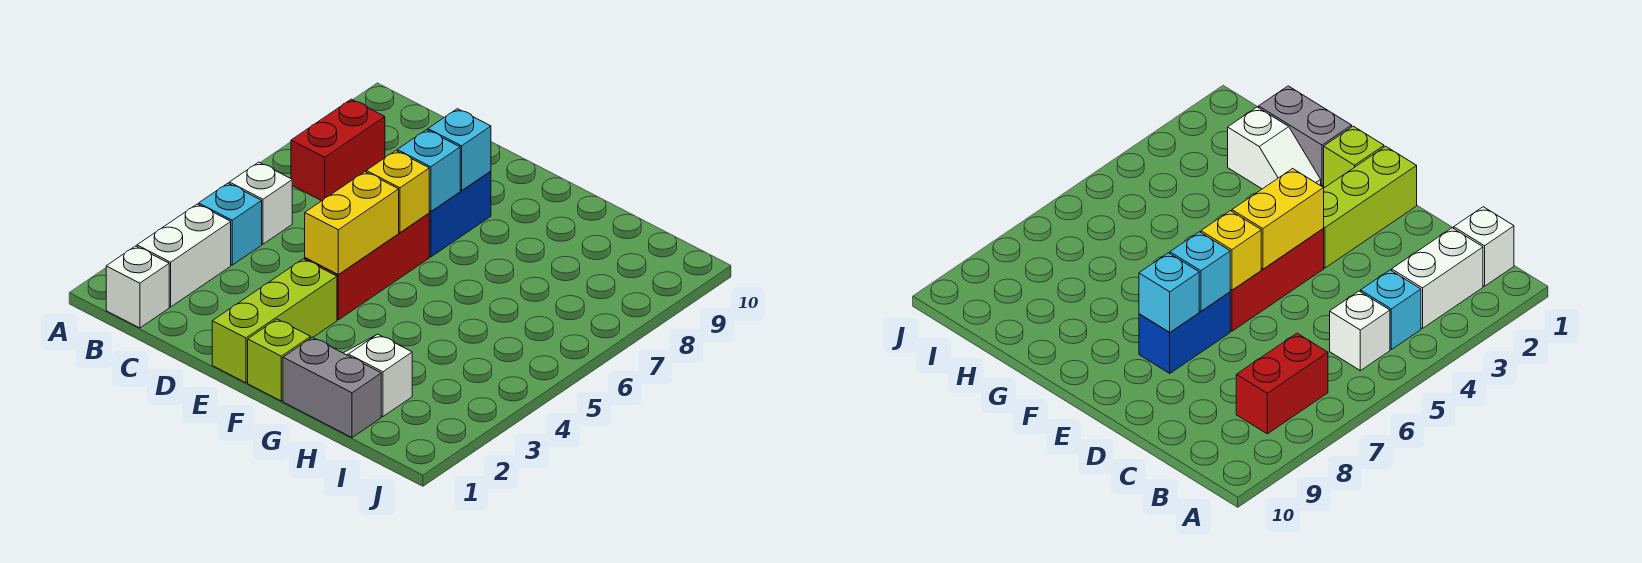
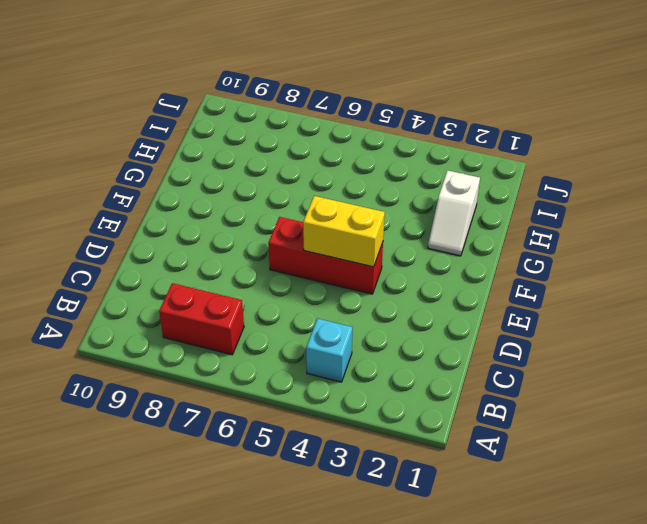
none -> white 1x1 brick [106,246,169,328]
none -> white 1x2 brick [137,204,231,307]
none -> white 1x1 brick [229,162,292,244]

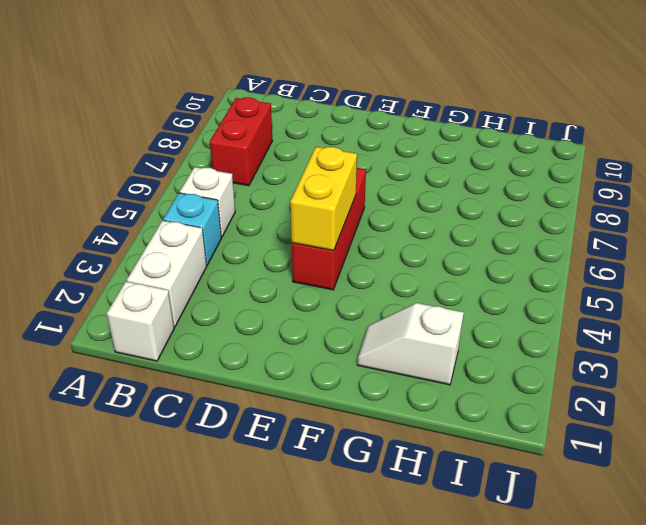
none -> lime 1x3 brick [212,259,337,383]
none -> blue 1x2 brick [429,171,491,257]
none -> lime 1x1 brick [248,319,311,401]

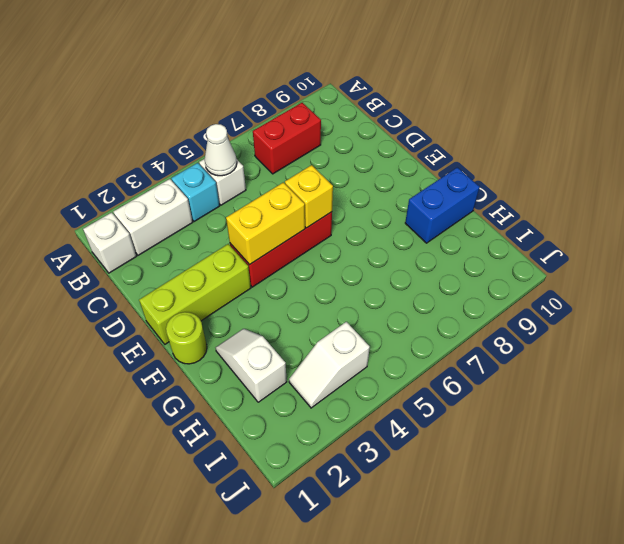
white 1x1 cone [205,124,237,176] -> none
lime 1x1 round brick [166,312,207,364] -> lime 1x1 brick [248,319,311,401]
blue 1x2 brick [405,167,480,243] -> blue 1x2 brick moved to [429,171,491,257]
white 1x2 slope [289,322,370,408] -> none
none -> grey 1x2 brick [283,337,381,438]
none -> cyan 1x1 brick [397,130,460,212]
none -> cyan 1x1 brick [428,109,491,191]

